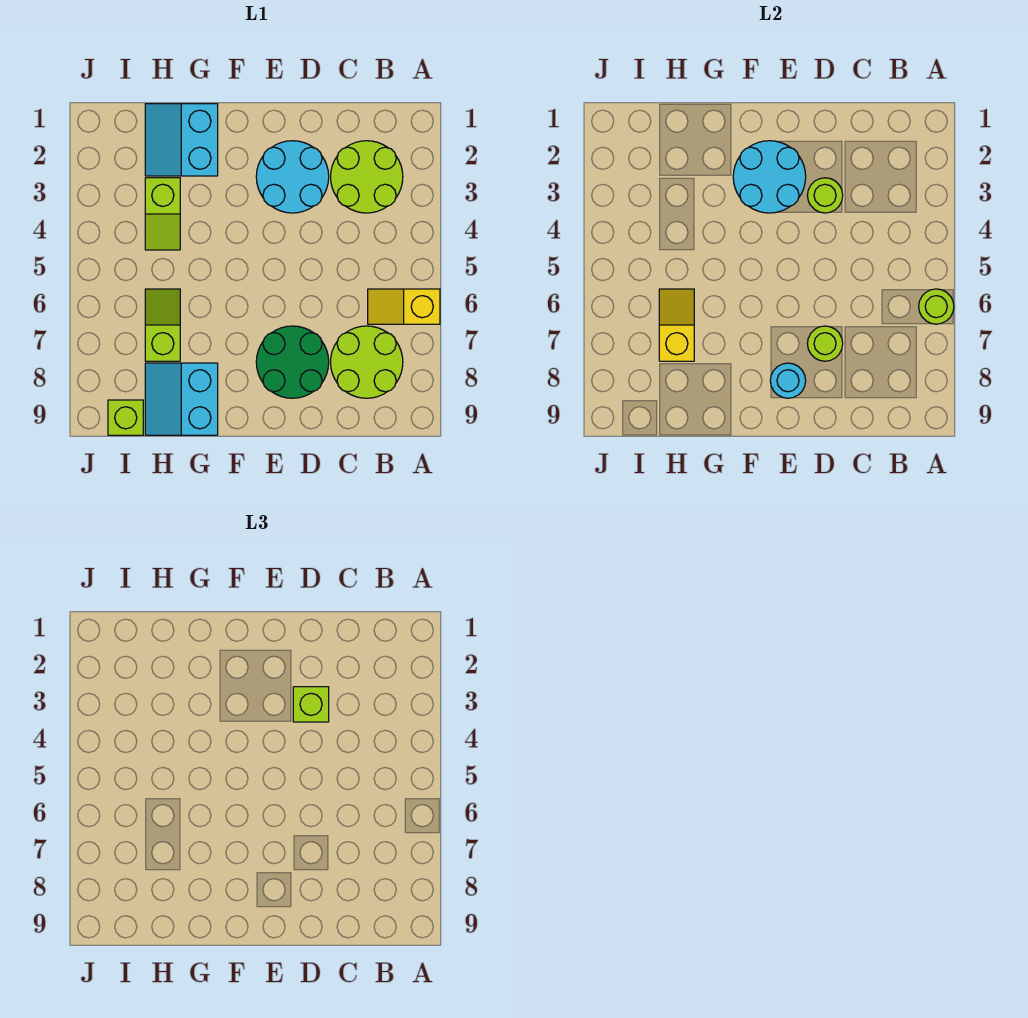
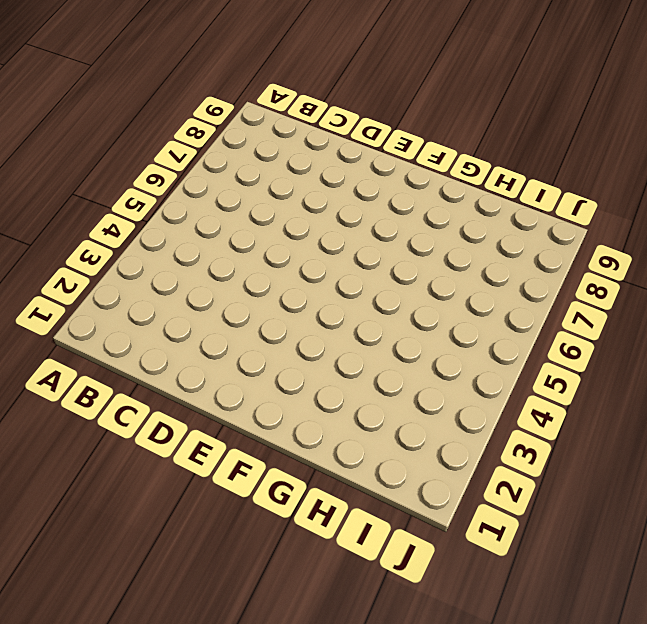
none -> yellow 1x2 slope [368,289,440,324]
none -> lime 2x2 round brick [331,141,403,213]
none -> lime 2x2 round brick [331,326,403,398]

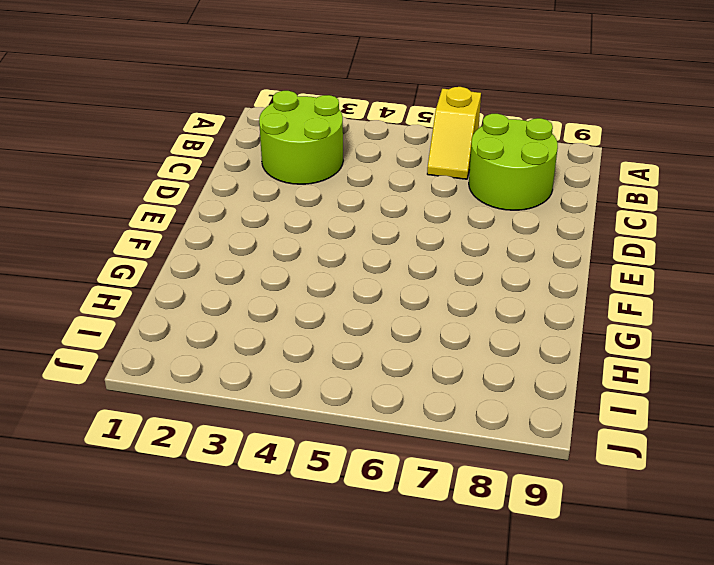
none -> cyan 2x2 round brick [256,141,329,213]
none -> green 2x2 round brick [256,326,329,398]
none -> cyan 2x2 slope [145,104,218,176]

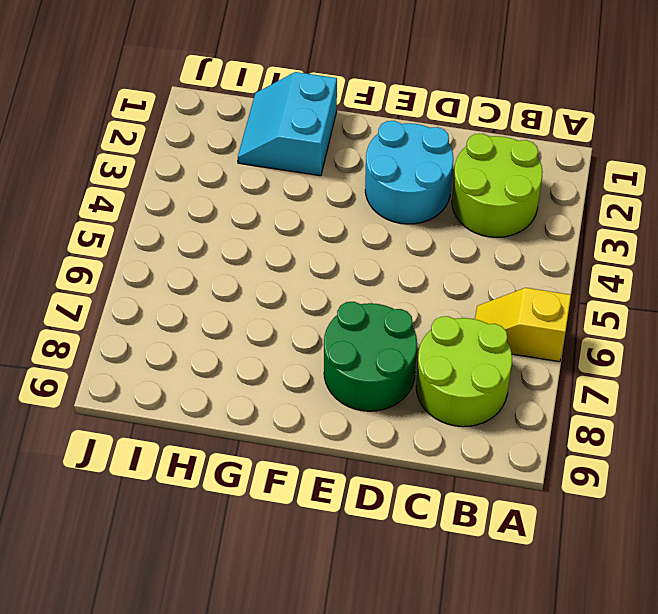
none -> cyan 2x2 slope [145,363,218,435]
none -> lime 1x2 slope [145,178,180,250]
none -> lime 1x2 slope [145,289,180,361]

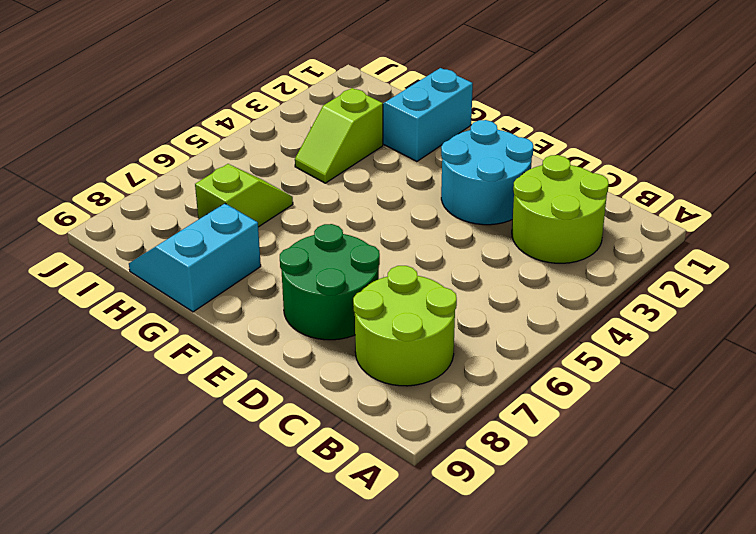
none -> yellow 1x2 slope [368,289,440,324]
none -> lime 1x1 brick [108,400,143,435]
none -> lime 1x1 round brick [919,289,954,324]

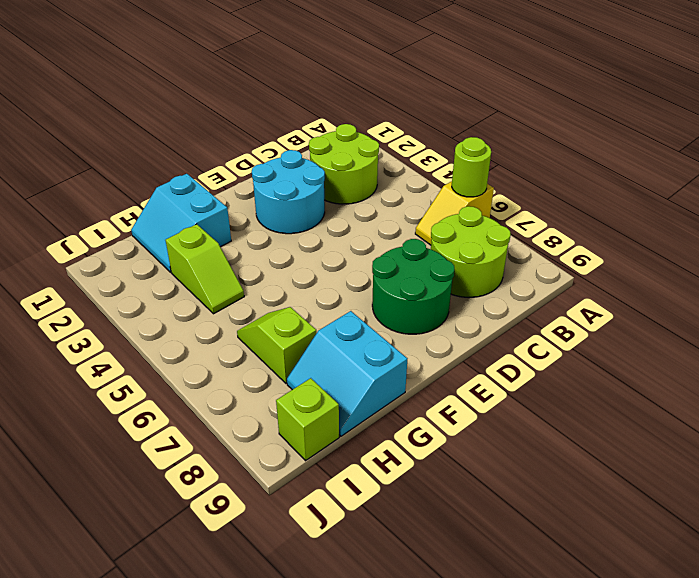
none -> lime 1x1 round brick [807,178,843,213]
none -> lime 1x1 round brick [807,326,843,361]
none -> cyan 2x2 round brick [733,141,806,213]

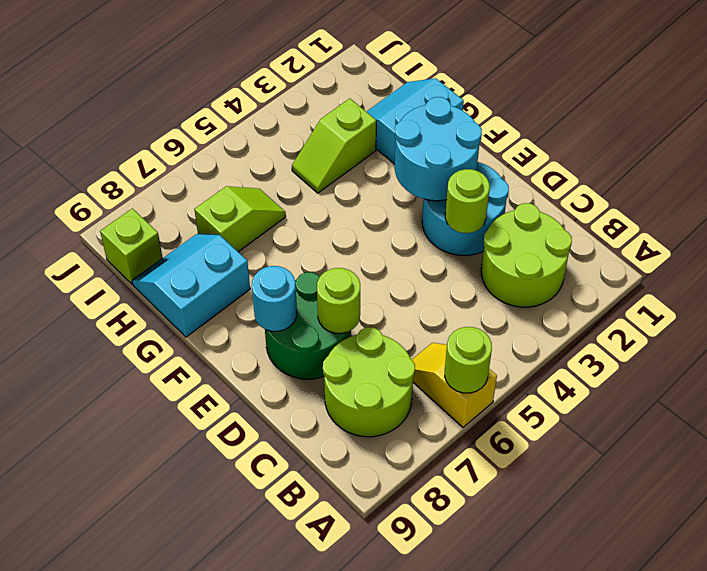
none -> yellow 1x2 slope [659,289,694,361]
none -> lime 1x1 brick [293,687,329,722]

